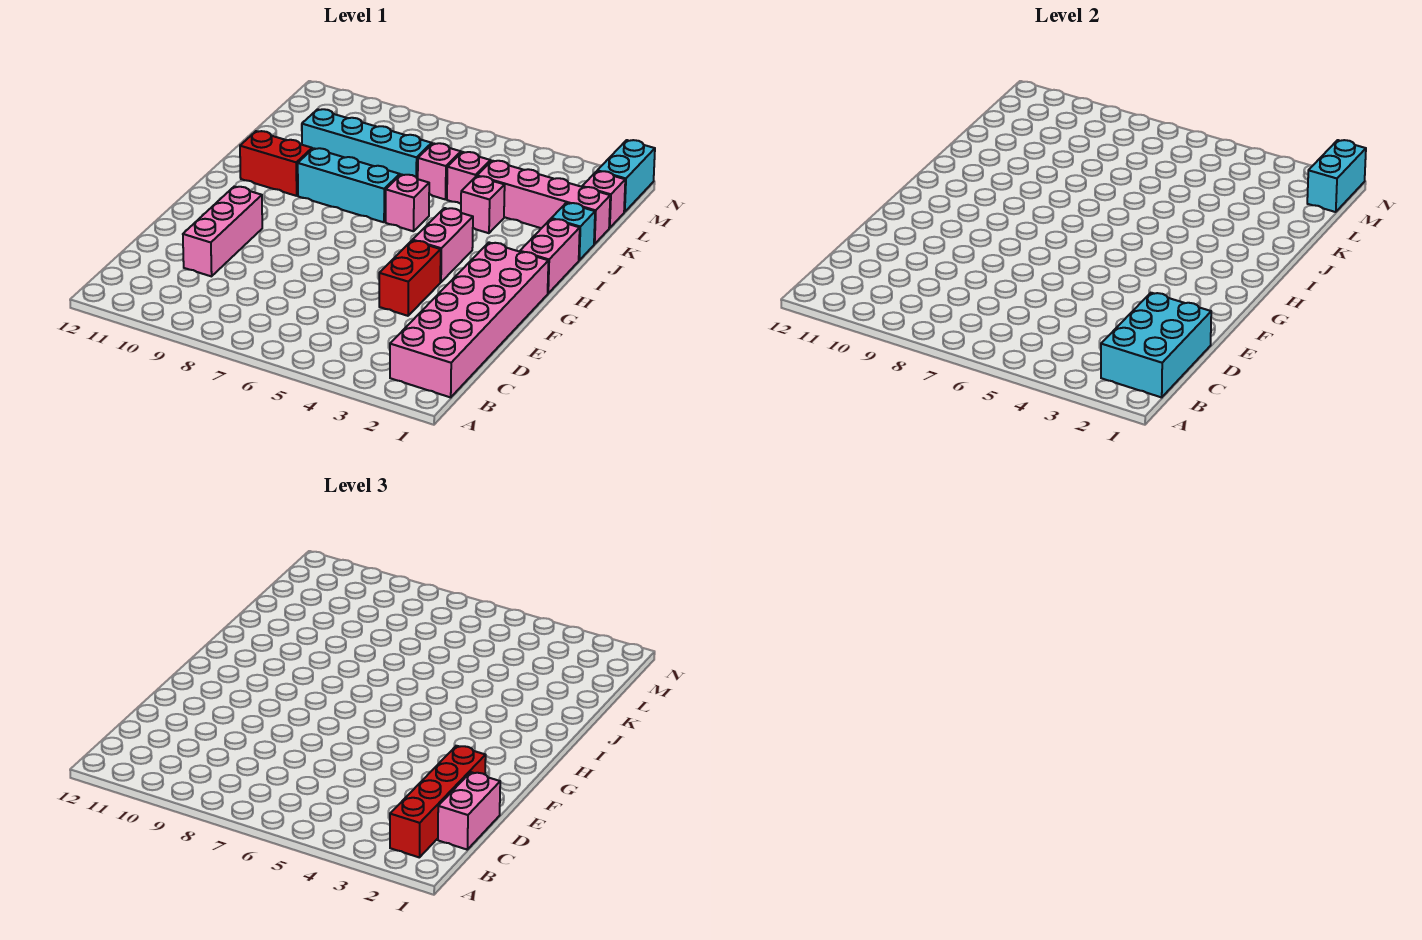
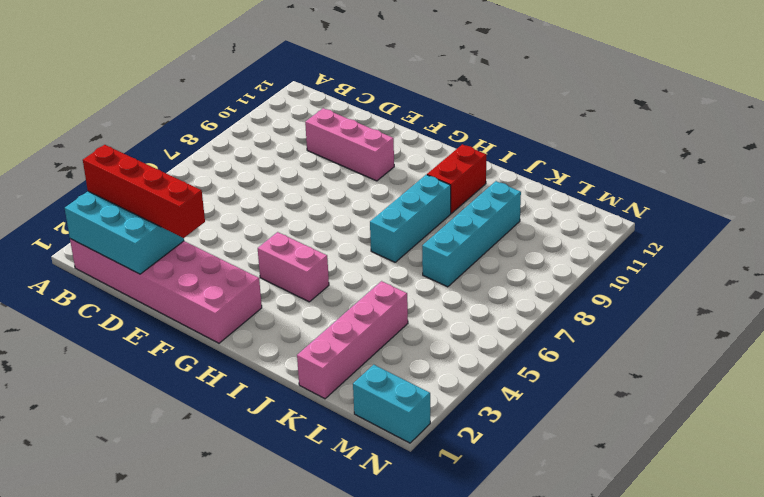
none -> red 1x2 brick [379,240,441,316]
none -> pink 1x2 brick [520,219,580,293]
none -> pink 1x1 brick [386,174,429,231]

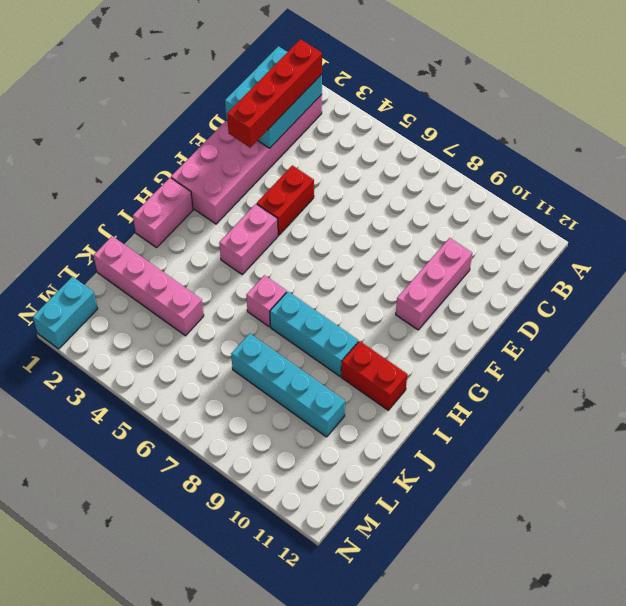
none -> cyan 1x1 brick [551,203,595,260]
none -> pink 1x1 brick [461,176,505,233]
none -> pink 1x1 brick [447,152,490,204]

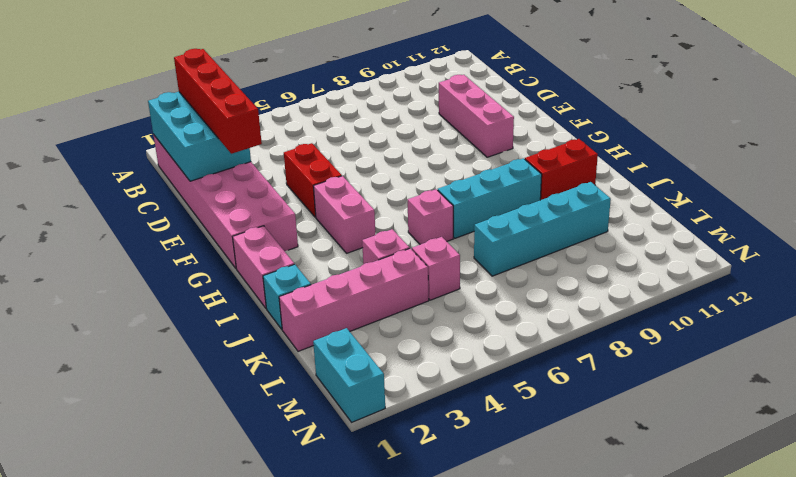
none -> pink 1x1 brick [418,143,461,200]
none -> pink 1x1 brick [582,171,625,228]
none -> cyan 1x2 brick [1307,140,1366,212]

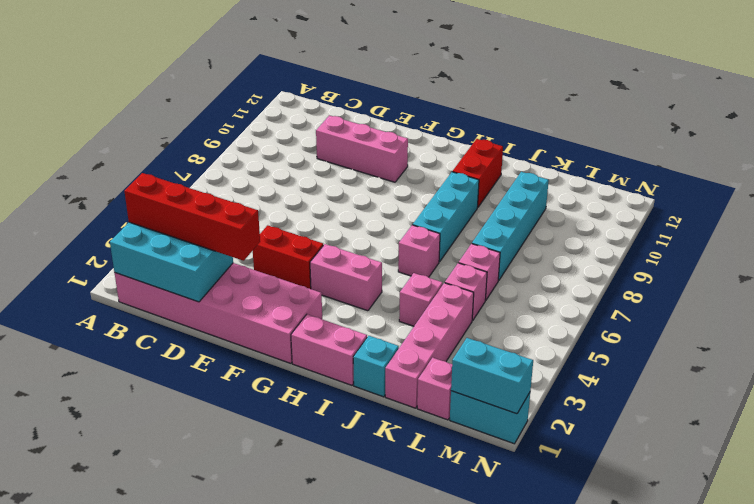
none -> pink 1x2 brick [438,772,500,849]

